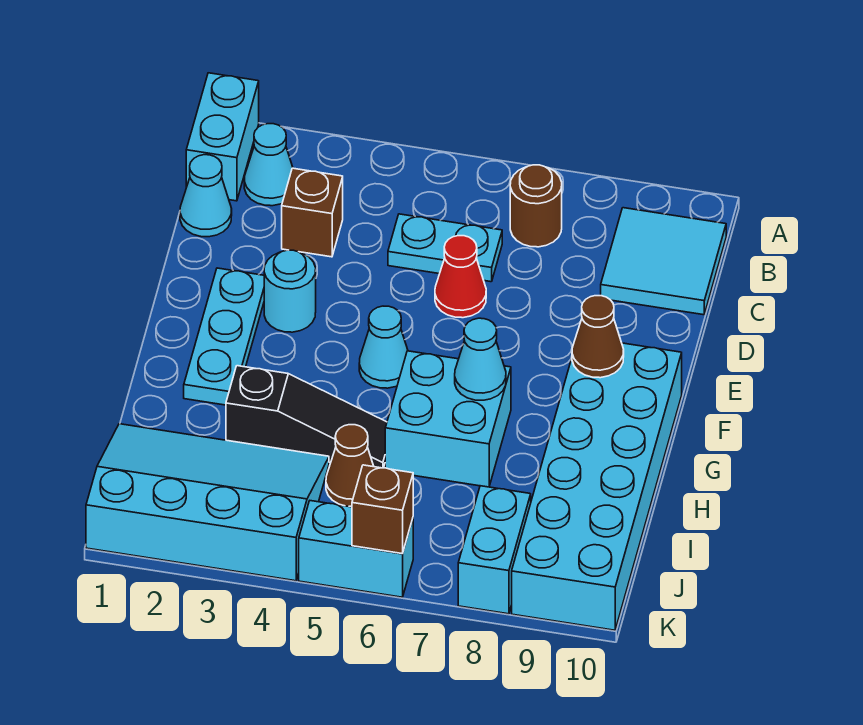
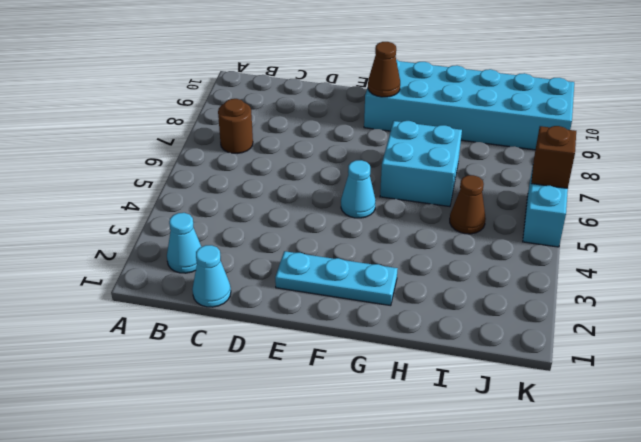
none -> cyan 1x2 brick [186,73,259,201]
none -> cyan 2x2 tile [601,208,726,315]
none -> brown 1x1 brick [282,168,343,257]

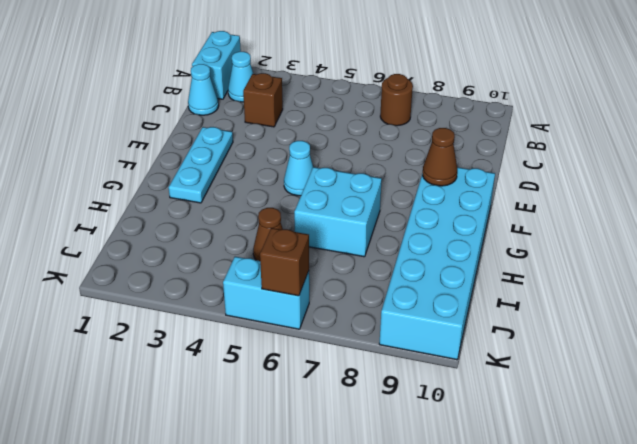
none -> cyan 2x2 tile [601,208,726,315]
none -> cyan 1x2 plate [388,214,502,282]
none -> red 1x1 cone [435,236,486,318]

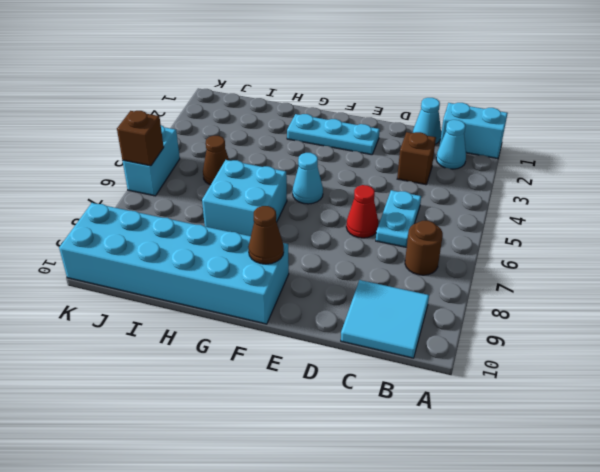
none -> cyan 1x1 round brick [264,250,316,332]
none -> black 1x3 slope [226,366,387,468]
none -> cyan 3x4 slope [86,424,329,581]

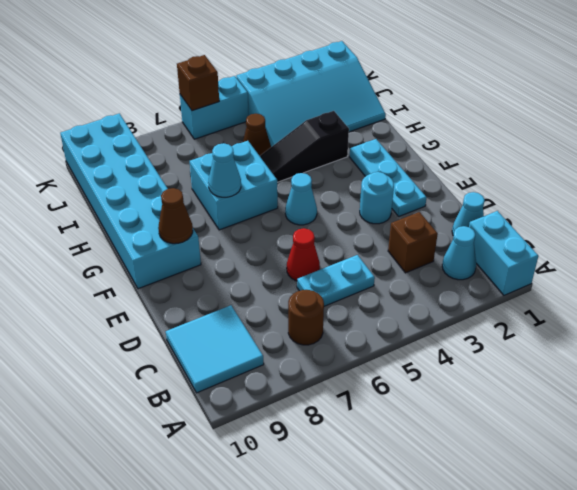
none -> cyan 1x2 brick [458,486,531,614]

